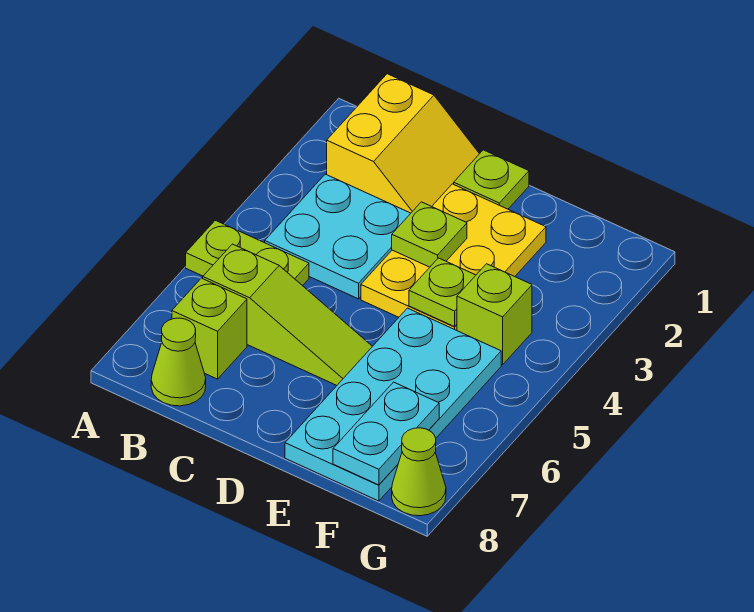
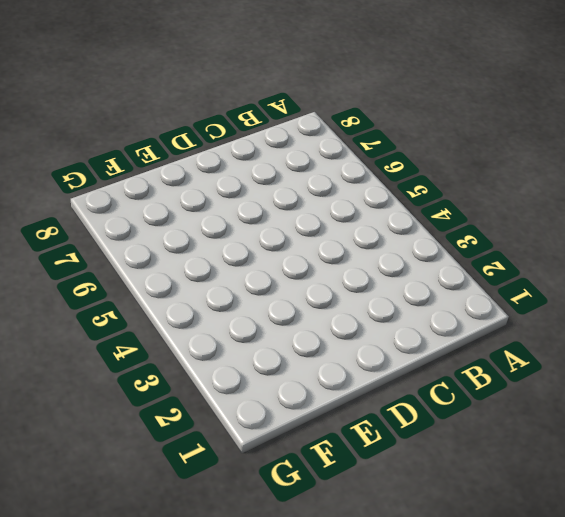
none -> lime 1x2 plate [186,220,309,286]
none -> yellow 2x2 slope [327,74,479,213]
none -> cyan 2x2 plate [265,174,411,299]

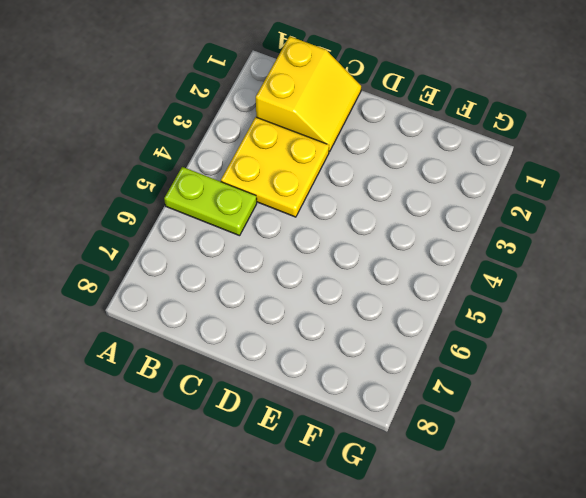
yellow 2x2 plate [221,117,329,217] -> cyan 2x2 plate [265,174,411,299]
none -> lime 1x3 slope [203,244,372,385]
none -> lime 1x1 brick [172,278,247,379]
none -> lime 1x1 cone [151,318,206,406]

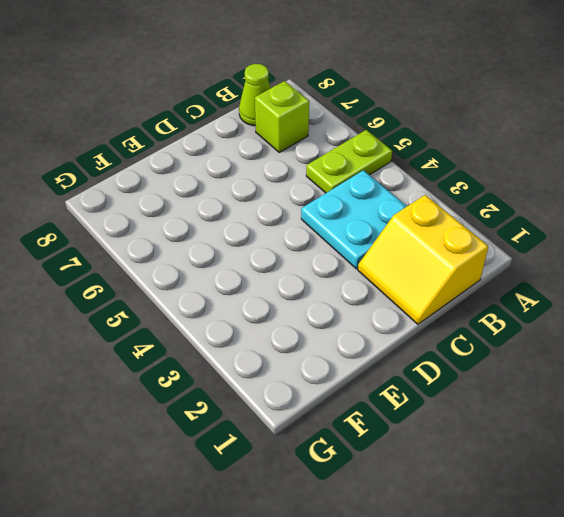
none -> lime 1x3 slope [203,244,372,385]
none -> lime 1x1 plate [454,150,529,209]
none -> yellow 2x3 plate [361,184,546,330]

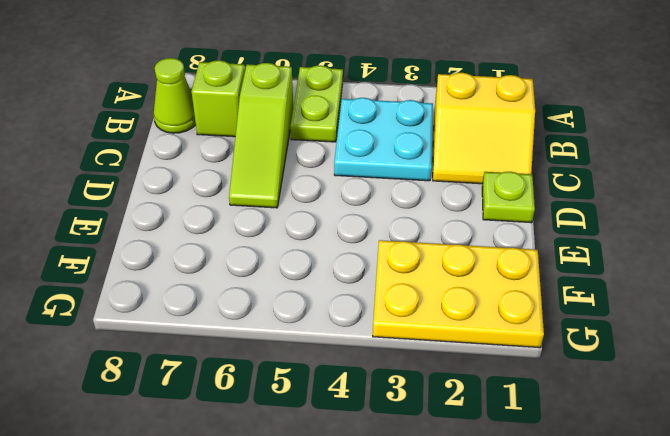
yellow 2x3 plate [373,240,544,348] -> yellow 2x3 plate moved to [361,184,546,330]
none -> cyan 2x4 plate [285,308,501,501]
none -> lime 1x1 brick [457,264,532,365]
none -> lime 1x1 cone [392,428,446,516]

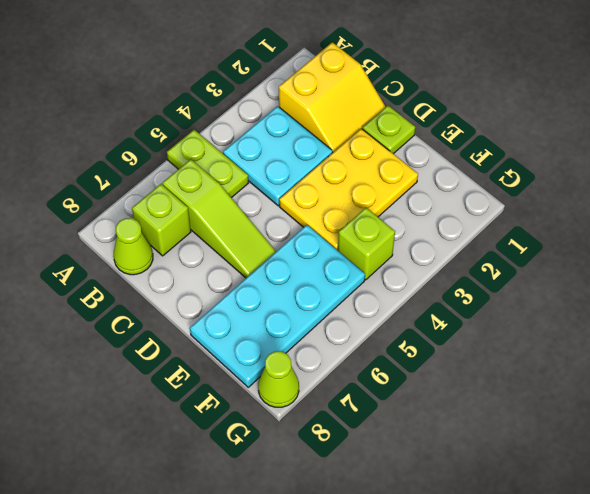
none -> lime 1x1 plate [392,202,467,267]
none -> lime 1x1 plate [409,258,476,327]
none -> cyan 1x2 plate [333,382,439,485]

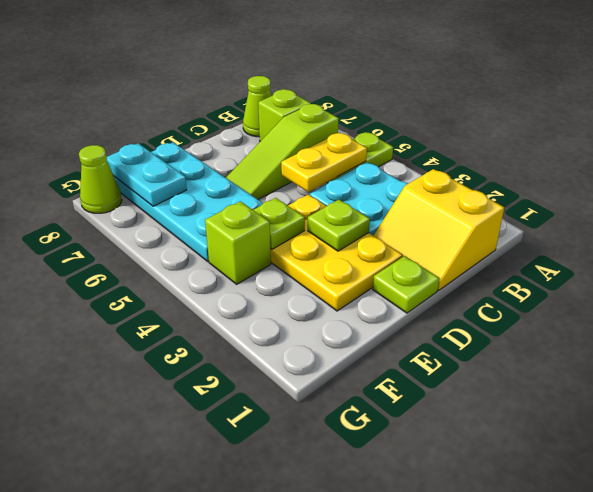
yellow 1x2 plate [281,133,367,192] -> none

